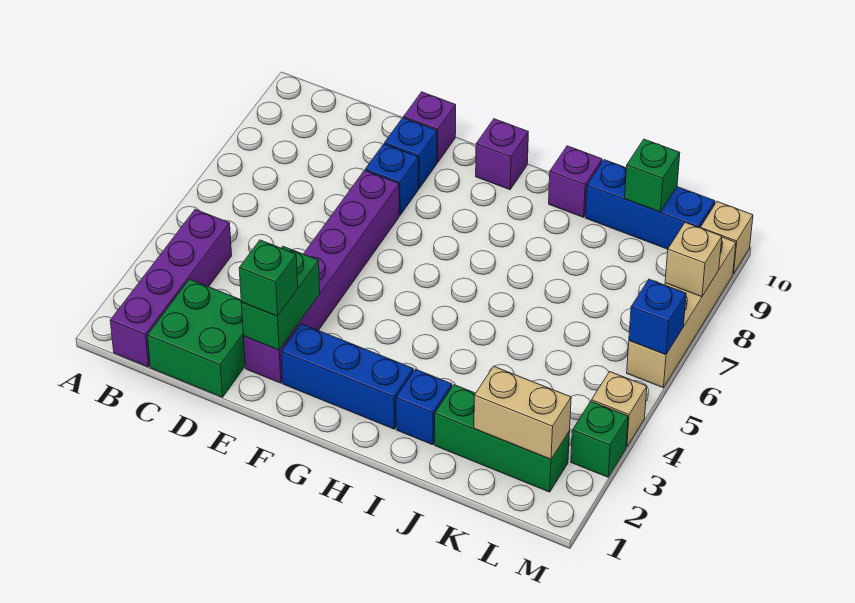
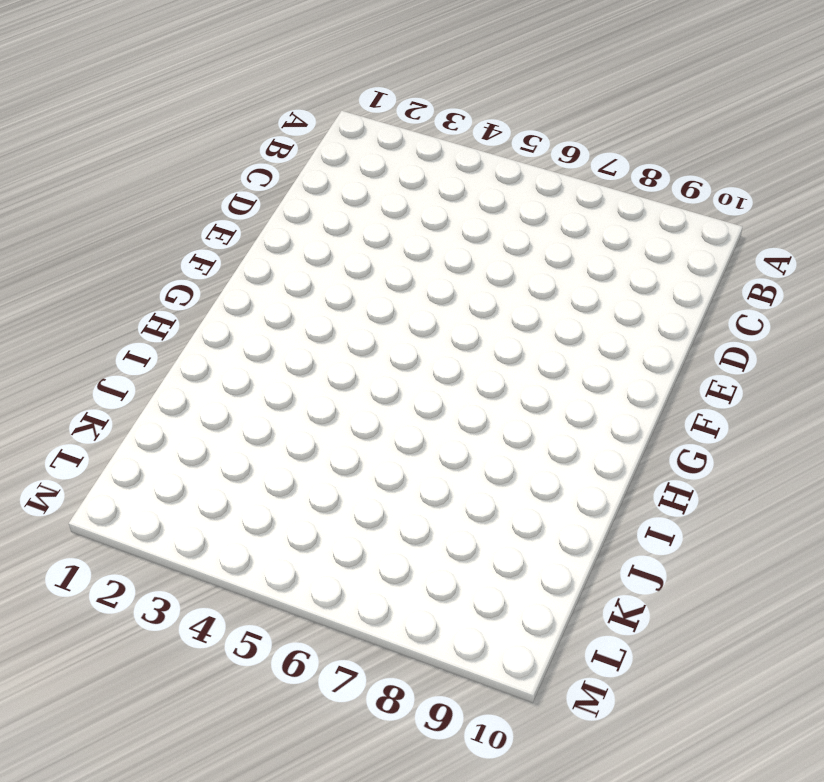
none -> purple 1x4 brick [110,209,232,367]
none -> green 2x2 brick [147,279,245,397]
none -> purple 1x6 brick [244,171,399,383]

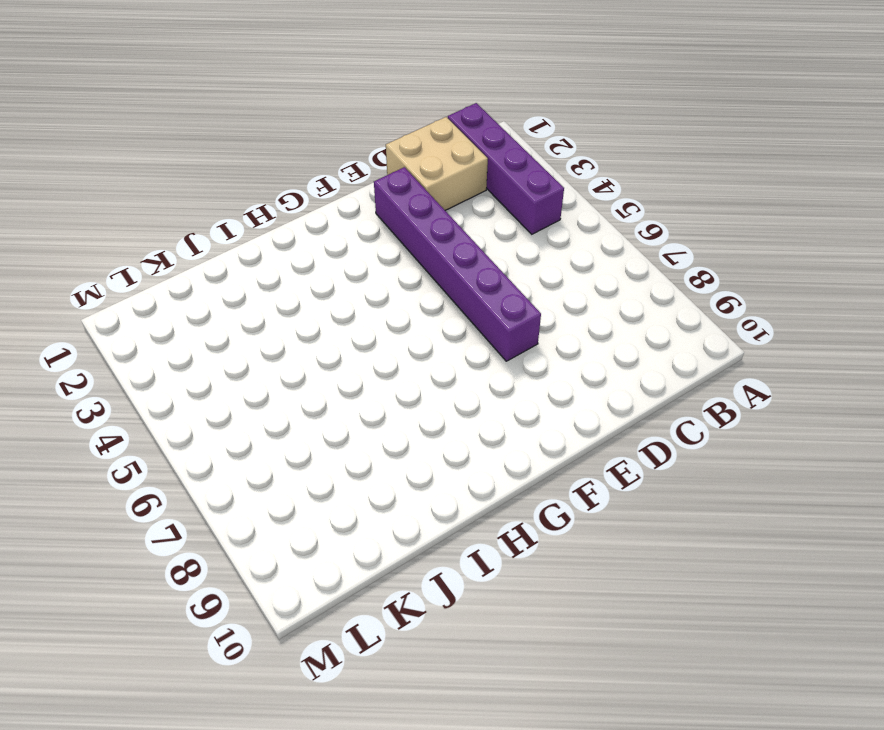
tan 2x2 brick [386,117,488,210] -> green 2x2 brick [147,279,245,397]
none -> blue 1x1 brick [365,144,418,215]
none -> blue 1x1 brick [385,118,437,189]
none -> purple 1x1 brick [404,92,456,162]

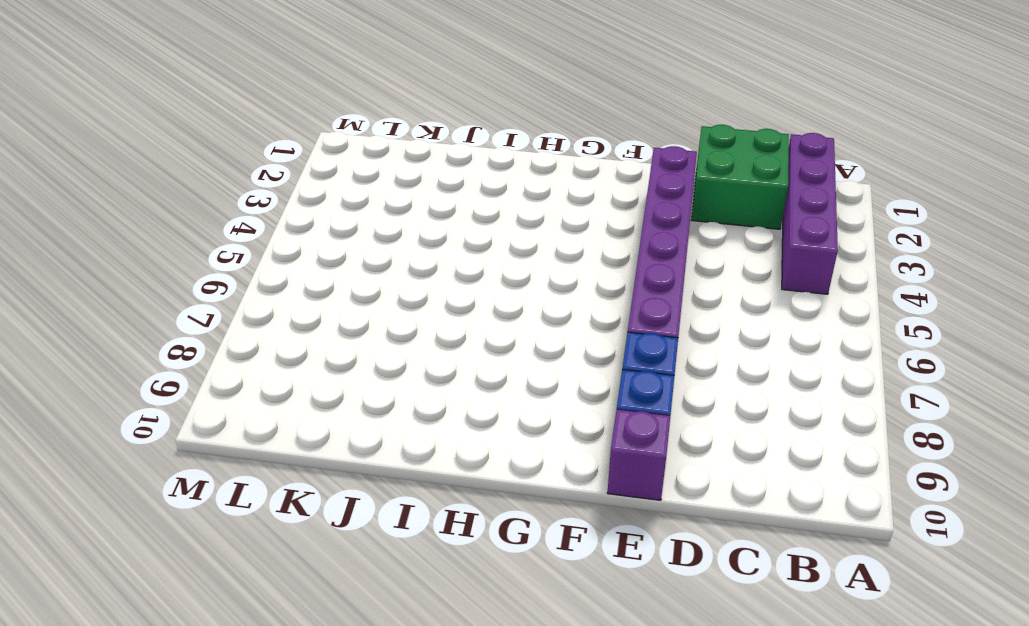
none -> blue 1x3 brick [281,324,413,429]
none -> purple 1x1 brick [476,119,528,190]
none -> blue 1x1 brick [396,369,452,445]

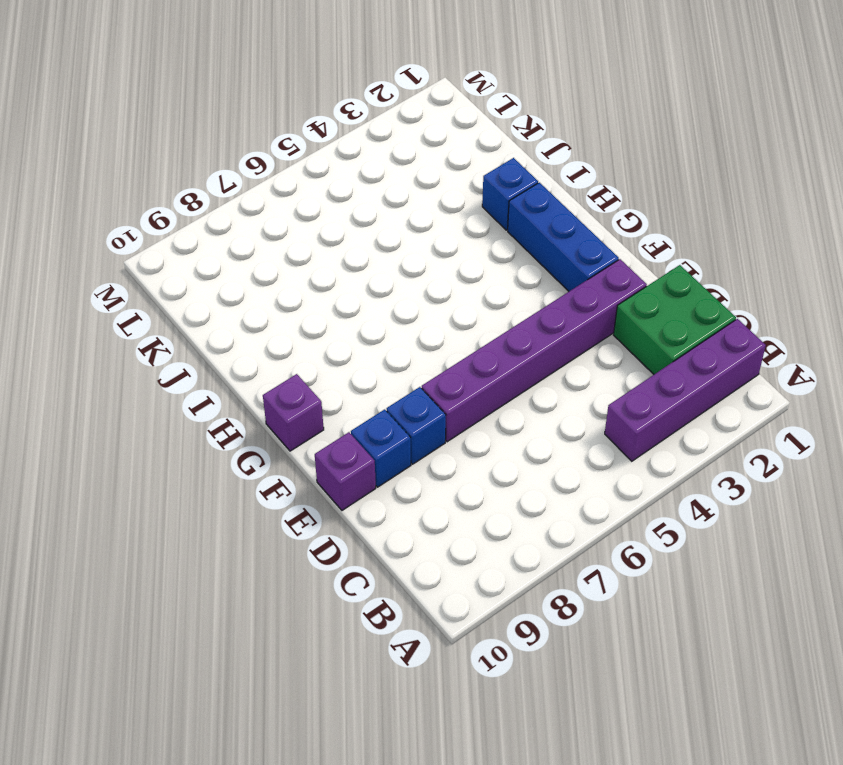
none -> purple 1x1 brick [549,146,602,217]
none -> green 1x3 brick [435,385,570,492]
none -> blue 1x3 brick [585,160,715,249]

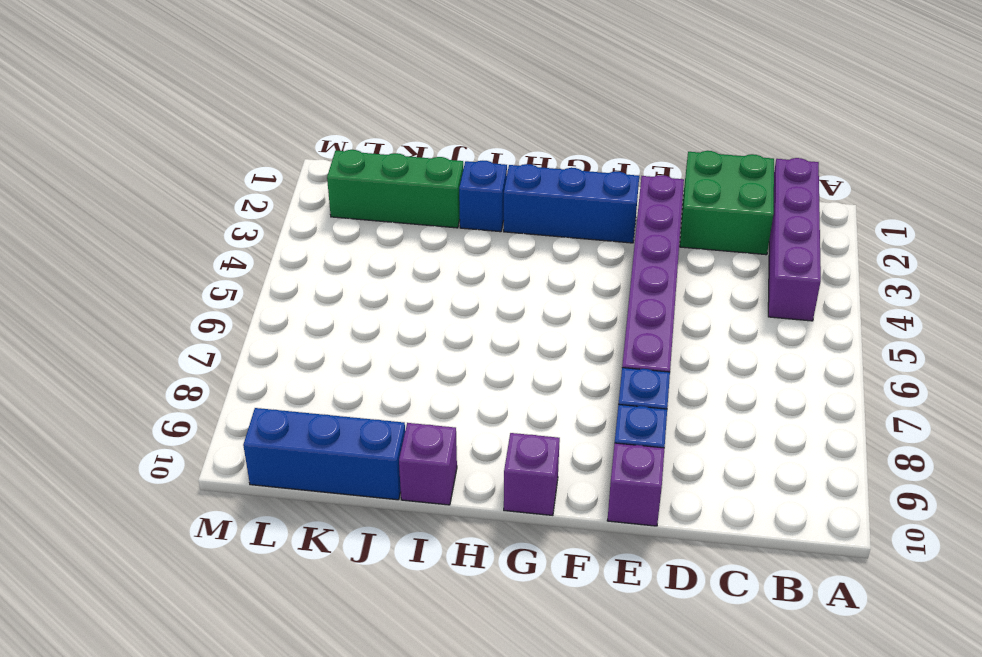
none -> green 1x1 brick [571,401,628,477]
none -> tan 1x1 brick [591,372,647,447]
none -> tan 1x4 brick [627,237,736,388]

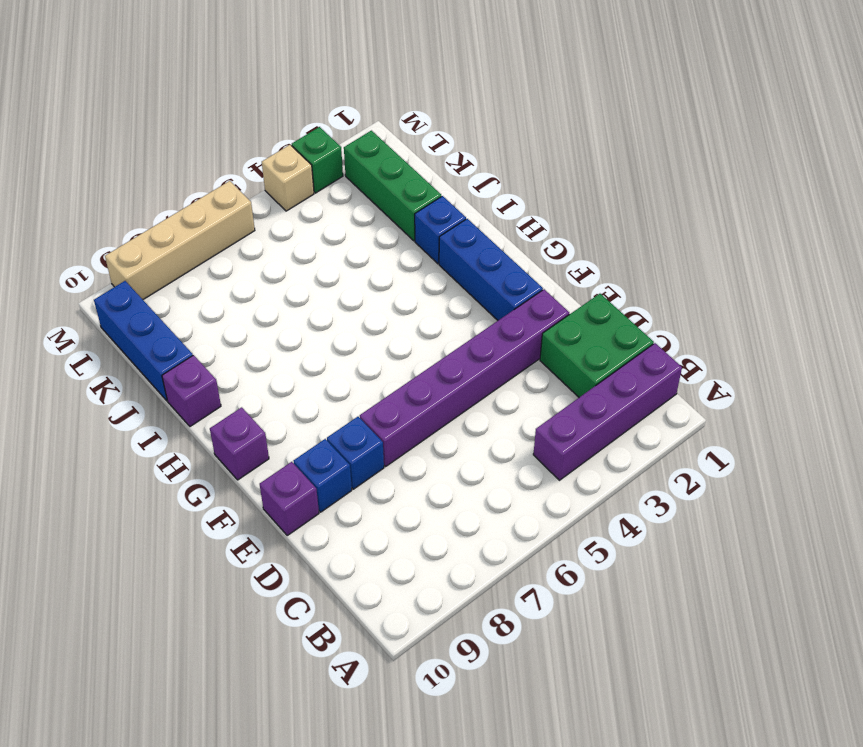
none -> tan 1x1 brick [701,202,753,274]
none -> green 1x2 brick [241,246,320,350]
none -> tan 1x2 brick [474,366,571,459]

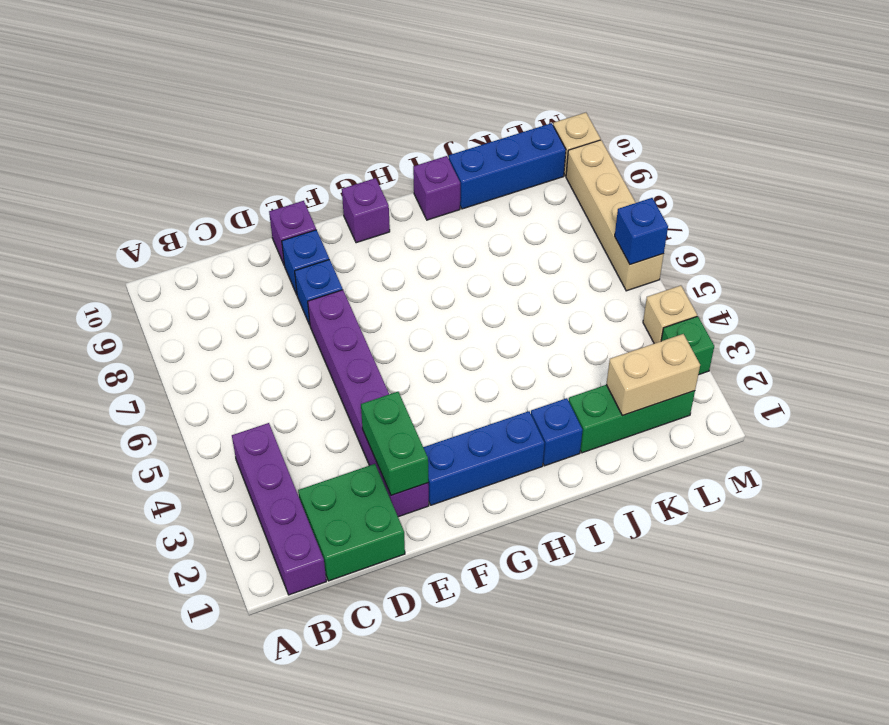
none -> green 1x1 brick [625,139,680,212]
none -> tan 1x1 brick [665,222,722,297]
none -> green 1x1 brick [239,240,298,316]

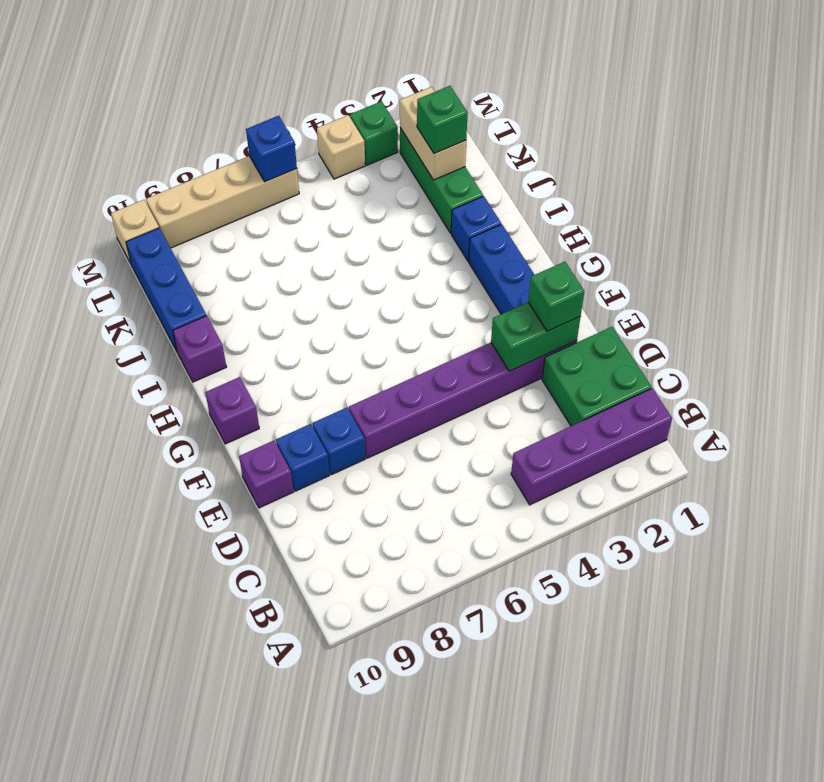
green 1x1 brick [417,86,468,154] -> green 1x1 brick moved to [625,139,680,212]
none -> tan 1x1 brick [665,222,722,297]

